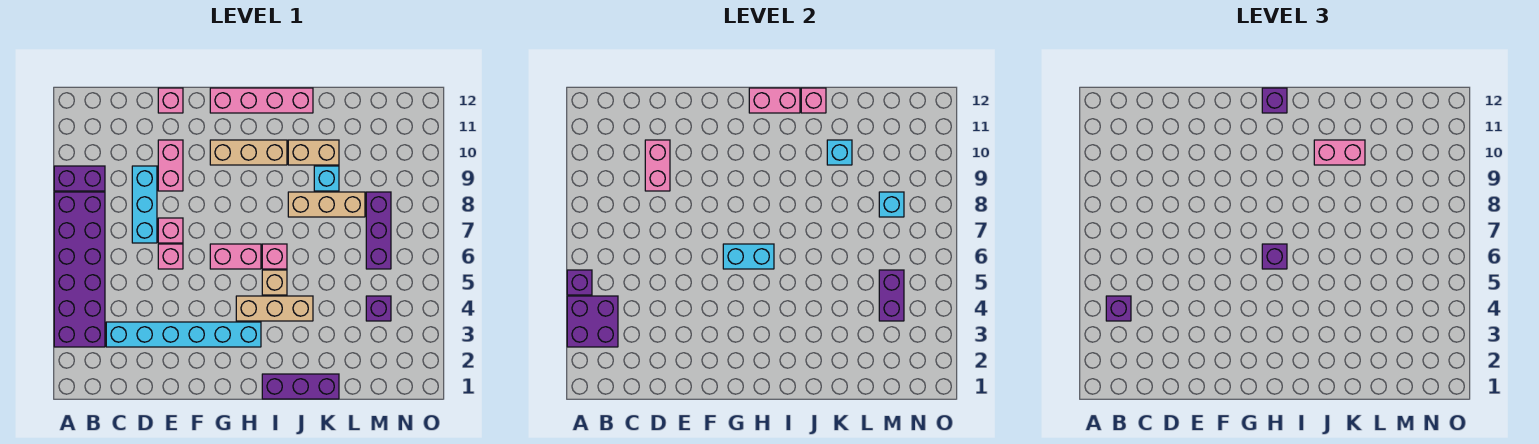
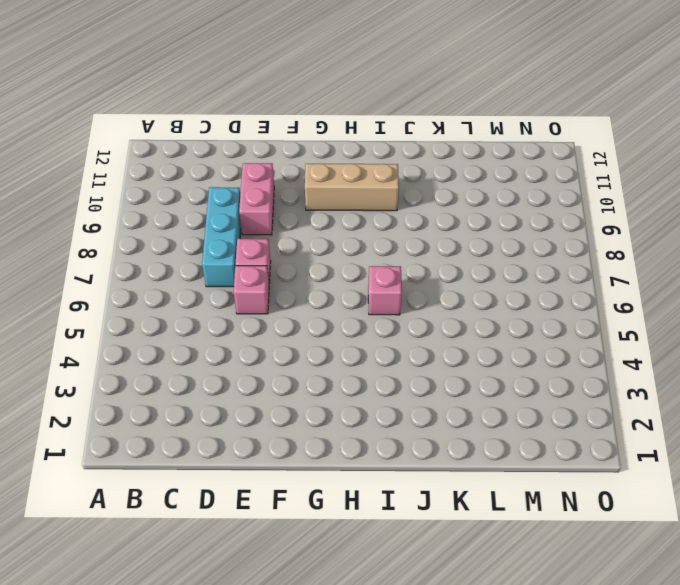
none -> purple 2x6 brick [54,192,105,347]
none -> purple 1x2 brick [54,166,105,191]
none -> cyan 1x6 brick [106,322,261,347]
none -> pink 1x1 brick [158,88,183,113]

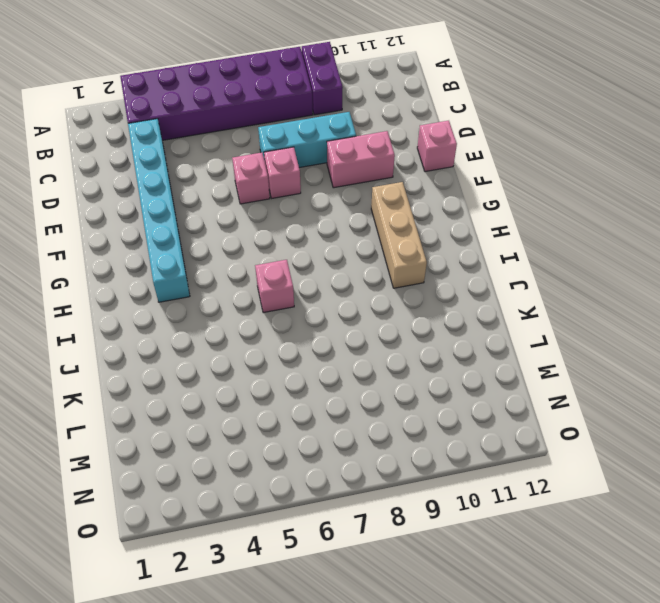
none -> pink 1x2 brick [210,244,261,269]
none -> pink 1x4 brick [210,88,313,113]
none -> tan 1x3 brick [236,296,313,321]
none -> purple 1x3 brick [262,374,339,399]

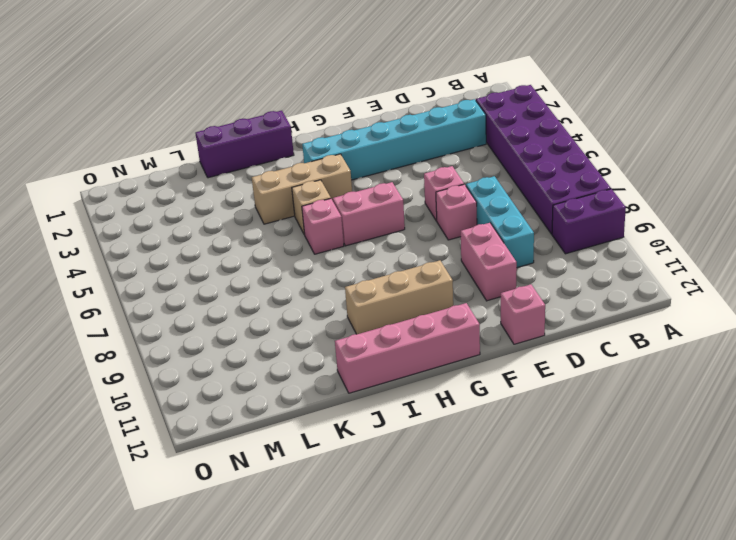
none -> tan 1x3 brick [288,192,365,217]
none -> tan 1x2 brick [288,140,339,165]
none -> cyan 1x1 brick [314,166,339,191]
none -> purple 1x1 brick [366,296,391,321]

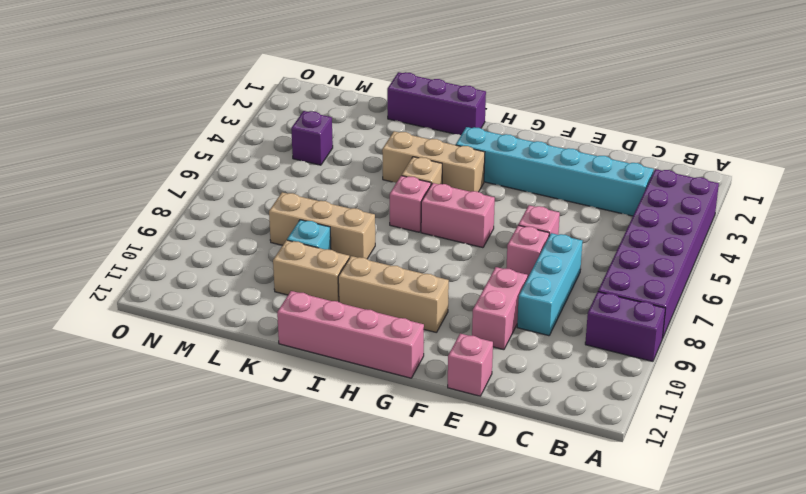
none -> purple 1x3 brick [366,192,391,269]
none -> purple 2x2 brick [567,296,618,347]
none -> purple 1x1 brick [567,270,592,295]
none -> pink 1x2 brick [645,140,670,191]

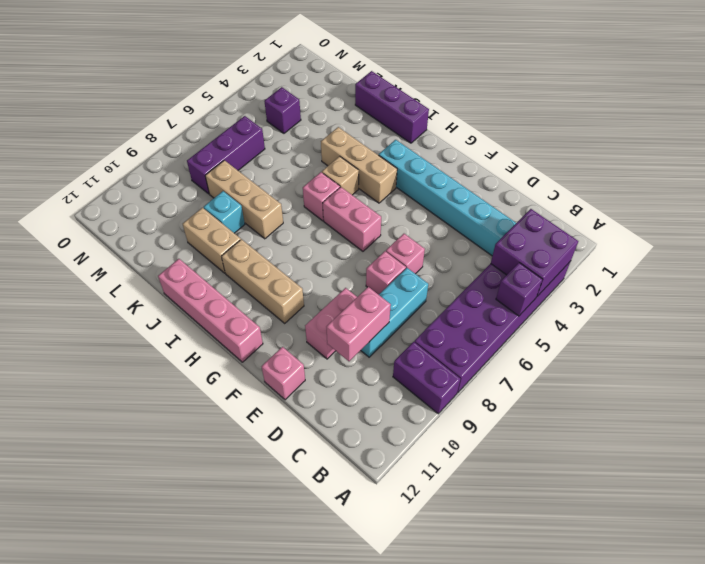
none -> cyan 1x2 brick [723,244,774,269]
none -> pink 1x2 brick [749,88,800,113]
none -> pink 1x1 brick [801,88,826,113]
none -> cyan 1x1 brick [827,140,852,165]

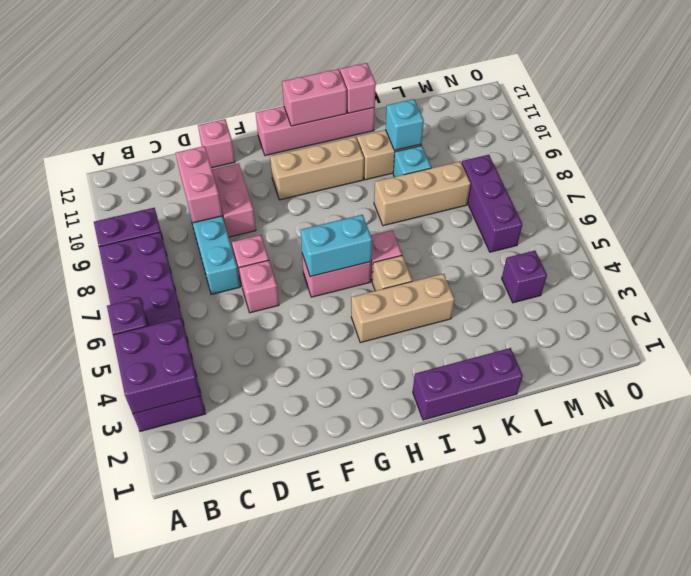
none -> cyan 1x6 brick [106,322,261,347]
none -> purple 1x2 brick [879,270,904,321]
none -> cyan 1x1 brick [879,192,904,217]
none -> purple 1x1 brick [1106,296,1131,321]

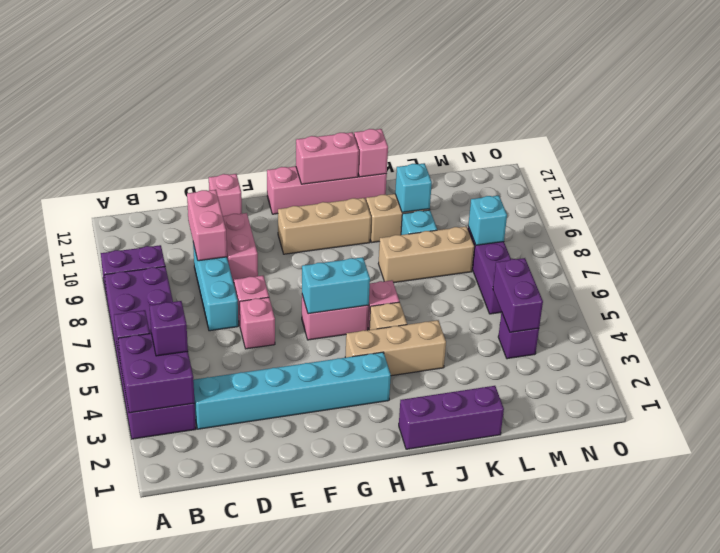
none -> purple 1x1 brick [1262,244,1287,269]
none -> purple 1x1 brick [1262,88,1287,113]
none -> pink 1x2 brick [1314,140,1365,165]

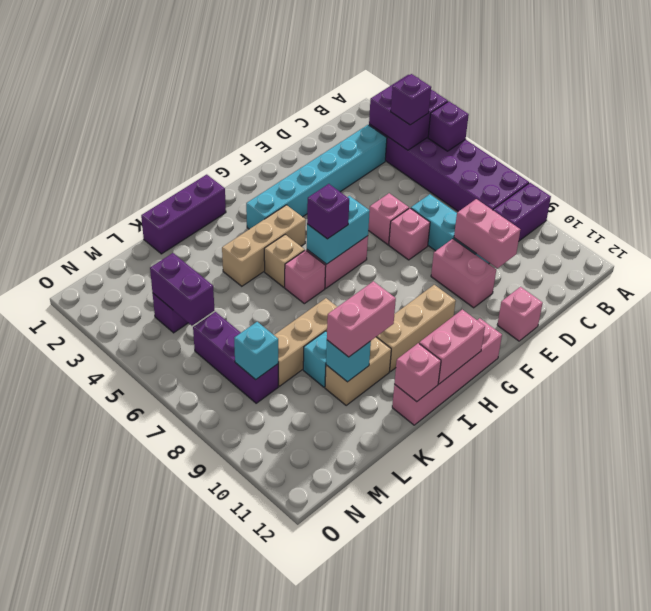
none -> purple 1x1 brick [1262,88,1287,113]

